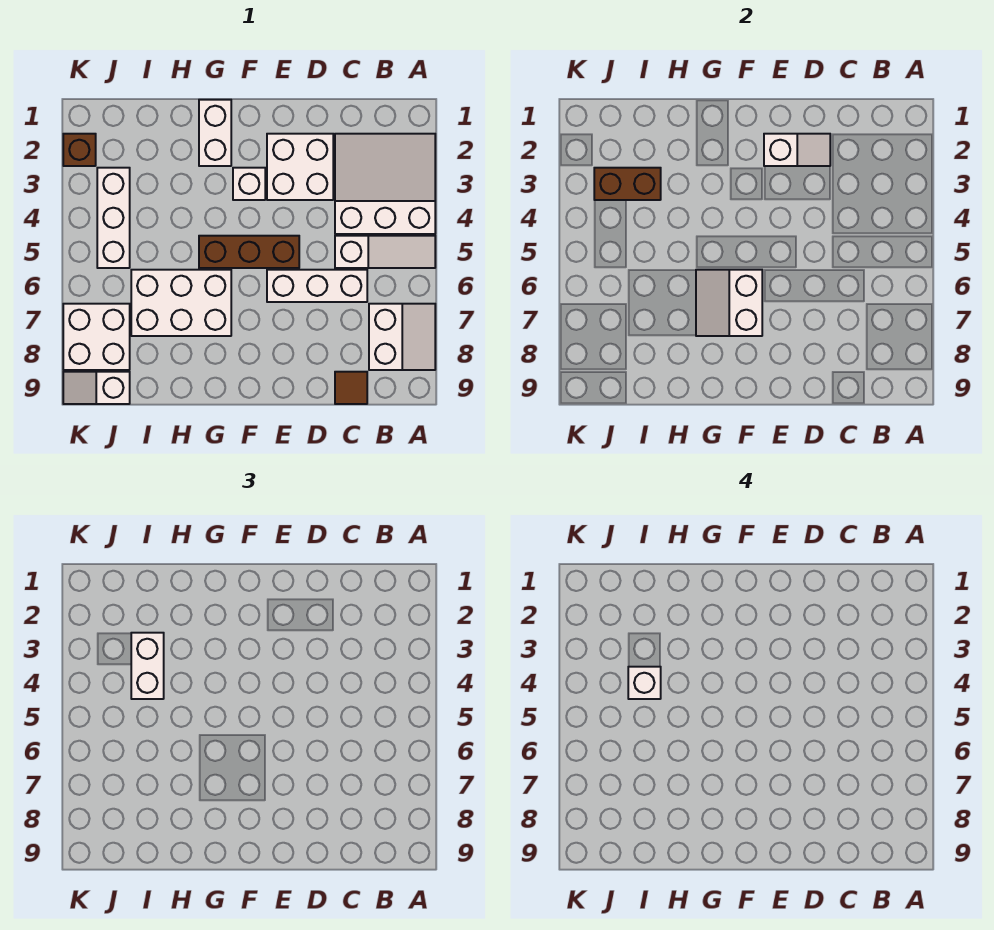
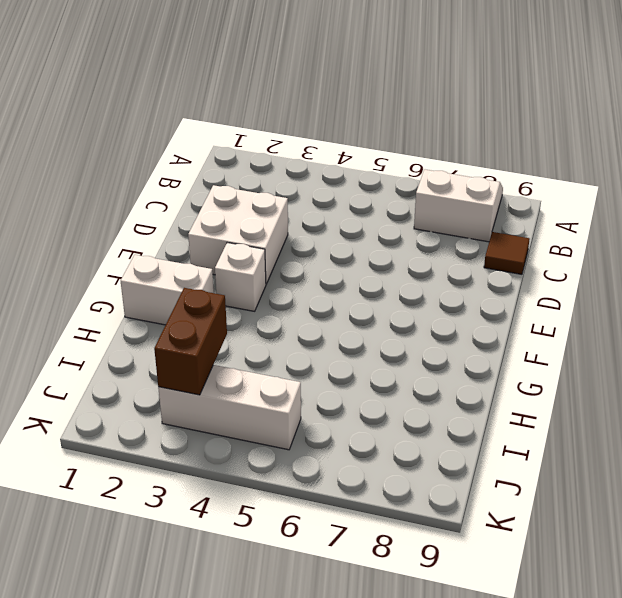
none -> white 3x3 slope [335,134,435,234]
none -> white 1x3 slope [335,236,435,268]
none -> white 1x3 brick [267,270,367,302]

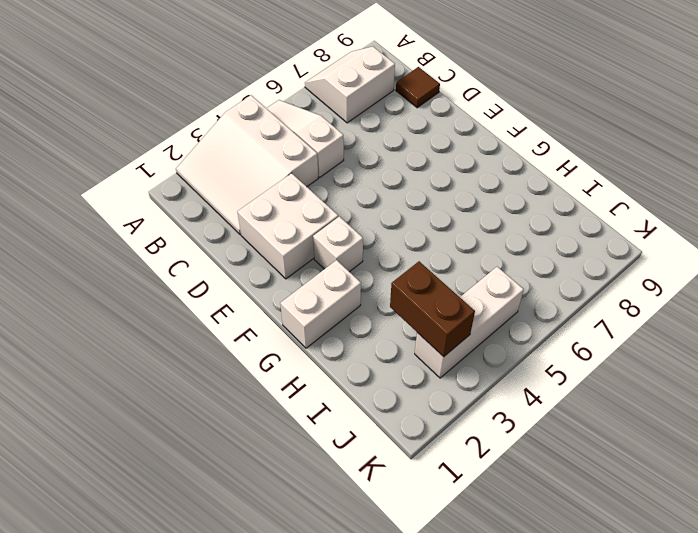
none -> white 1x3 brick [267,270,367,302]
none -> brown 1x3 brick [199,236,299,268]
none -> white 2x3 brick [131,270,231,336]

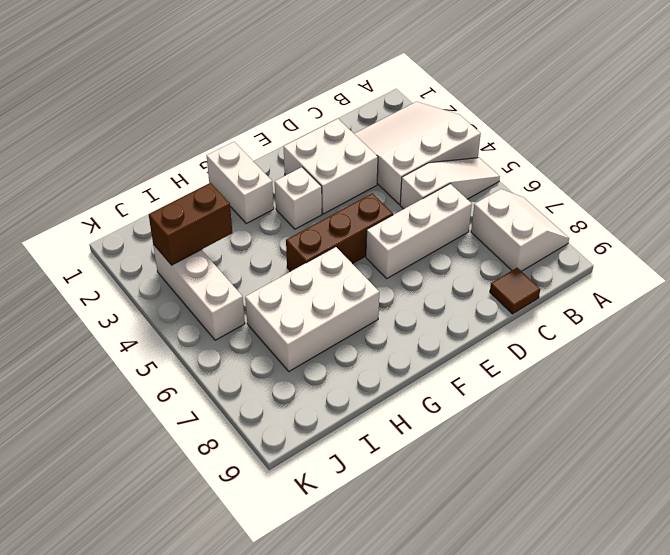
none -> white 2x2 brick [63,304,130,370]
none -> white 1x2 slope [63,372,130,404]
none -> brown 1x1 brick [63,134,96,166]

